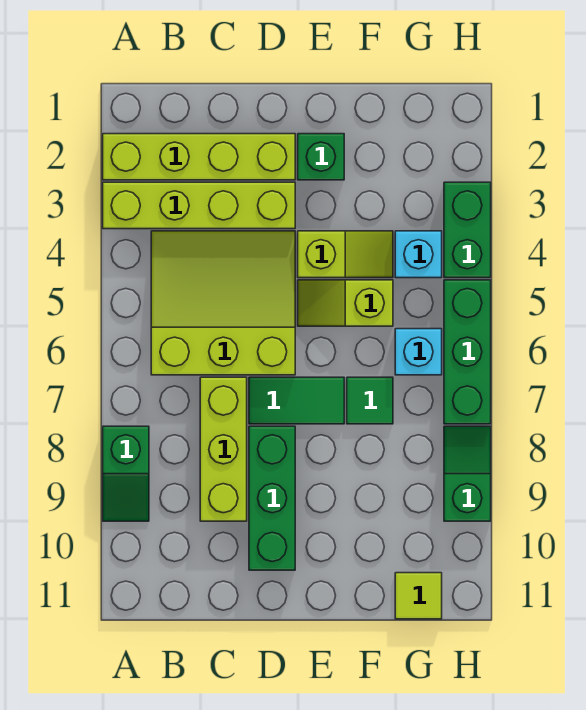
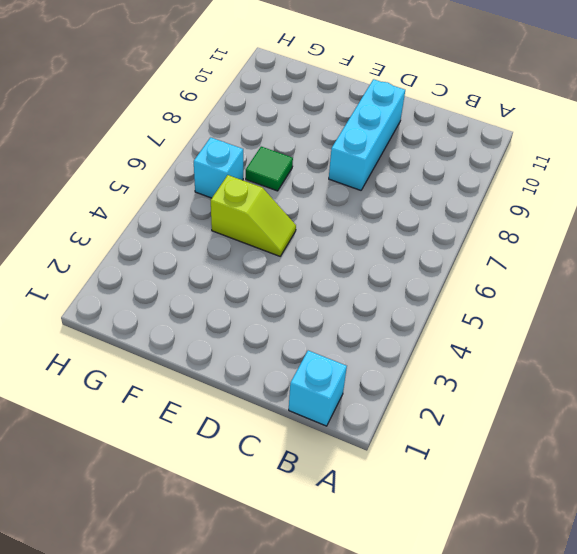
cyan 1x1 brick [289,351,347,426] -> cyan 1x1 brick moved to [395,231,442,278]
cyan 1x3 brick [329,79,405,190] -> green 1x3 brick [249,426,295,570]
none -> lime 1x4 brick [103,134,295,180]
none -> lime 1x4 brick [103,182,295,229]
none -> green 1x2 slope [103,426,149,521]

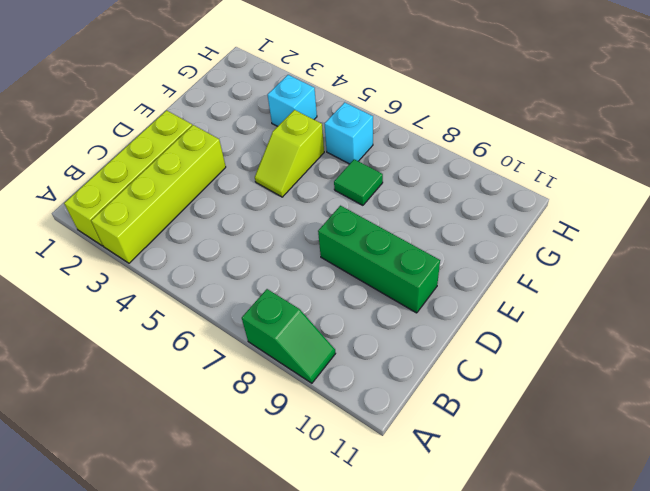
none -> lime 3x3 slope [151,231,295,375]
none -> lime 1x3 brick [200,377,247,521]
none -> green 1x2 tile [249,377,344,424]

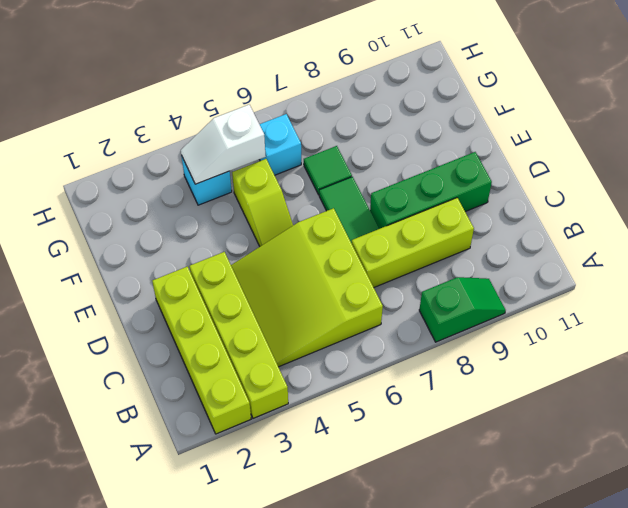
white 1x2 slope [181,105,266,184] -> none
none -> green 1x1 brick [298,134,344,180]
none -> lime 1x2 slope [298,231,393,278]
none -> lime 1x1 tile [395,573,442,619]

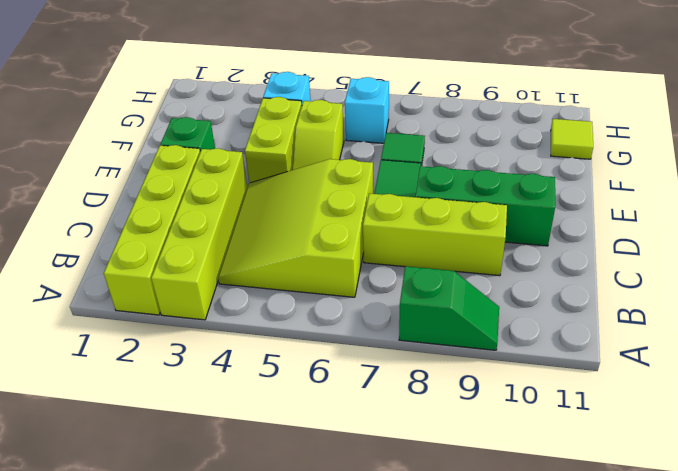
lime 1x2 brick [245,97,302,183] -> lime 1x2 slope [298,231,393,278]
none -> green 1x2 brick [444,182,491,278]
none -> green 1x3 brick [444,280,491,424]
none -> green 1x2 slope [444,426,491,521]

